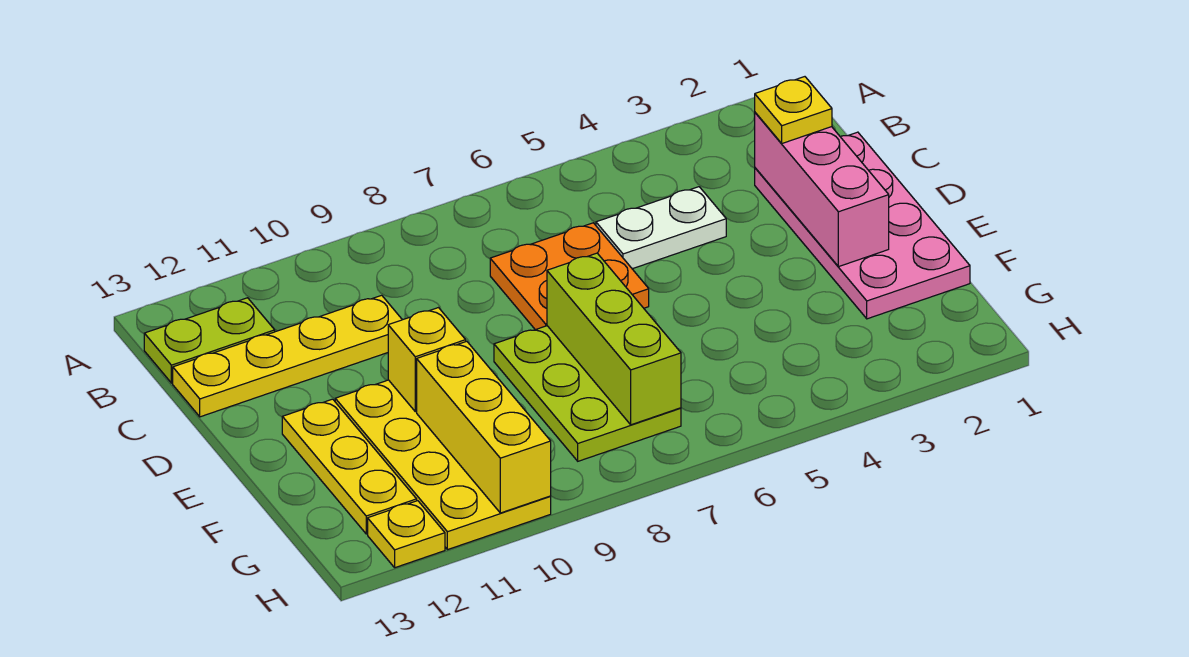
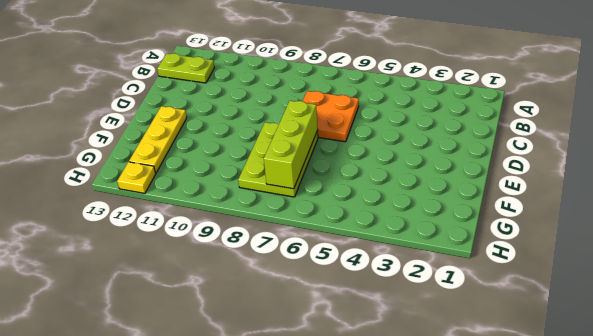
none -> pink 2x4 plate [755,132,970,319]
none -> white 1x2 plate [596,187,726,269]
none -> yellow 1x4 plate [173,295,402,417]

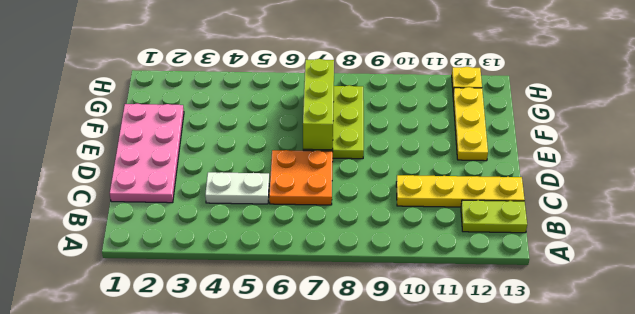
none -> yellow 2x4 plate [335,380,551,550]
none -> pink 1x3 brick [755,113,889,267]
none -> yellow 1x1 brick [388,308,466,412]

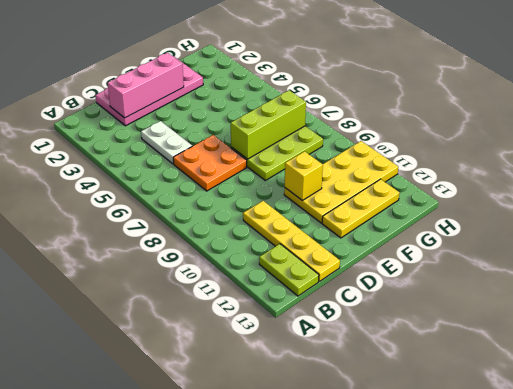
none -> yellow 1x1 plate [368,501,445,568]
none -> yellow 1x3 brick [417,341,551,513]
none -> yellow 1x1 plate [755,77,832,143]

